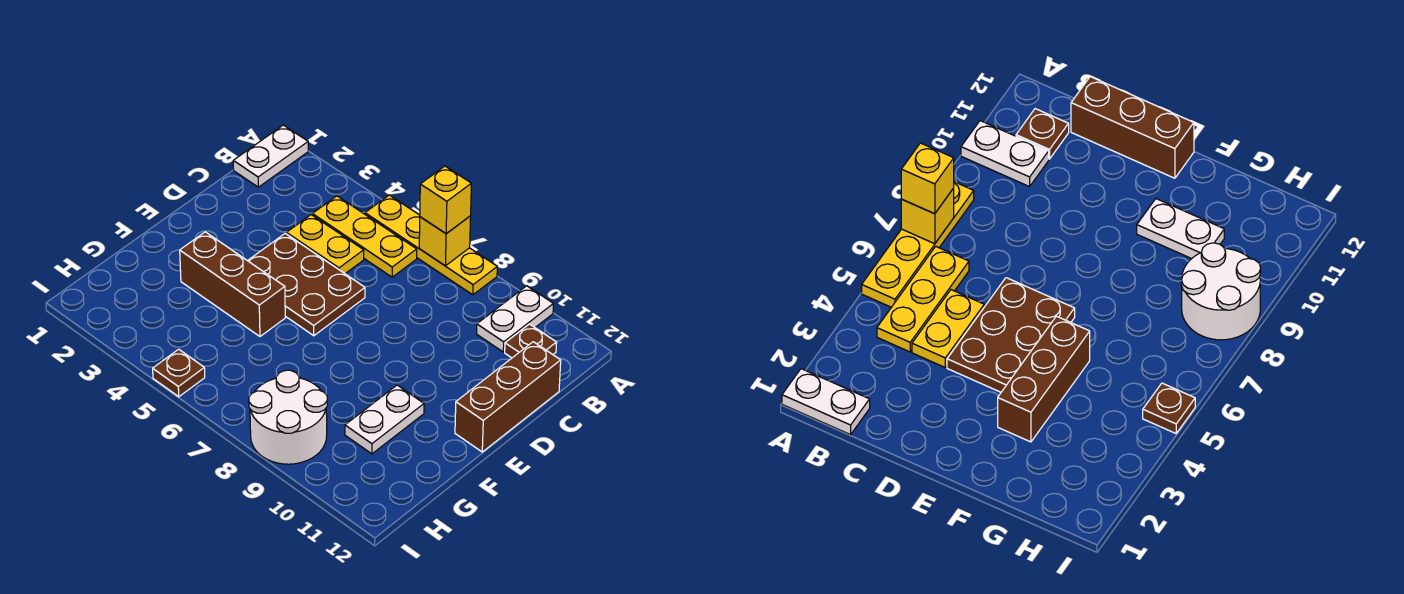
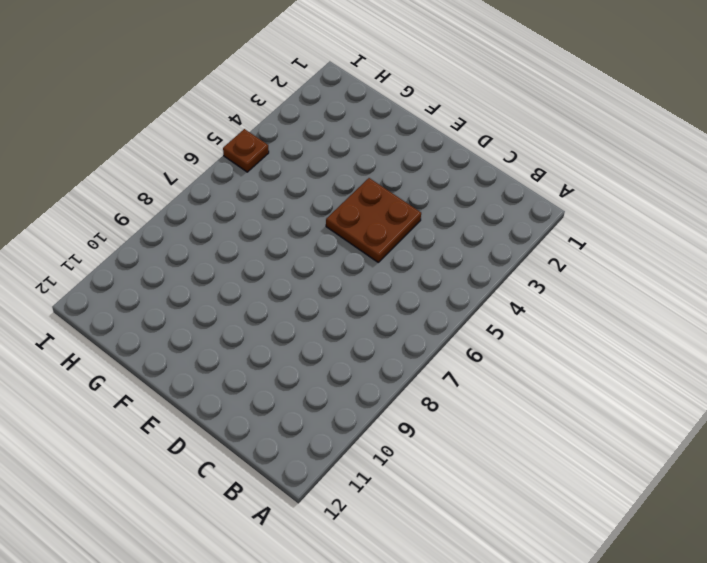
brown 2x2 plate [326,178,421,262] -> brown 2x3 plate [248,233,365,336]
none -> white 1x2 plate [233,125,308,187]
none -> yellow 1x4 plate [365,195,497,295]
none -> white 1x2 plate [477,286,554,352]

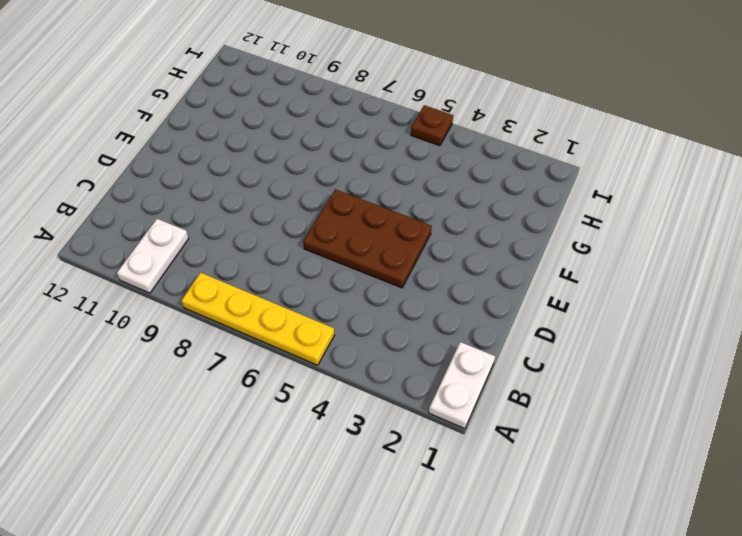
none -> yellow 1x3 plate [312,196,417,277]
none -> brown 1x1 plate [505,324,557,358]
none -> yellow 1x2 plate [286,215,364,274]

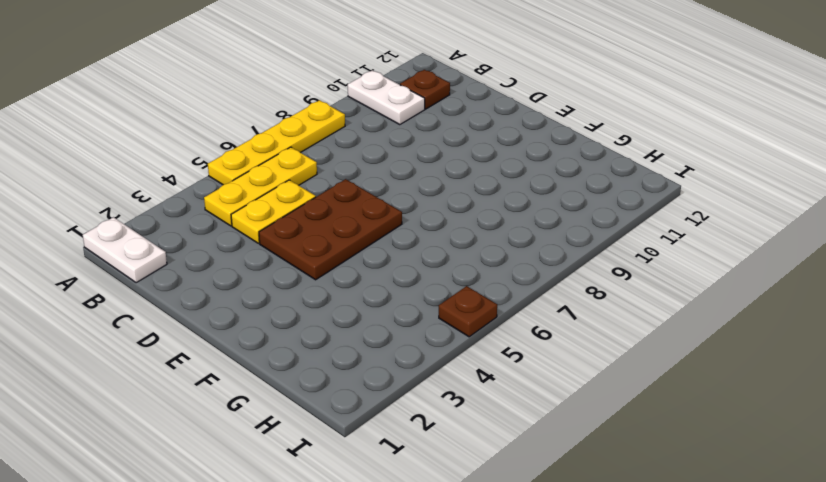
none -> brown 1x3 brick [455,342,561,452]
none -> brown 1x3 brick [180,232,285,336]
none -> white 1x2 plate [345,385,424,454]

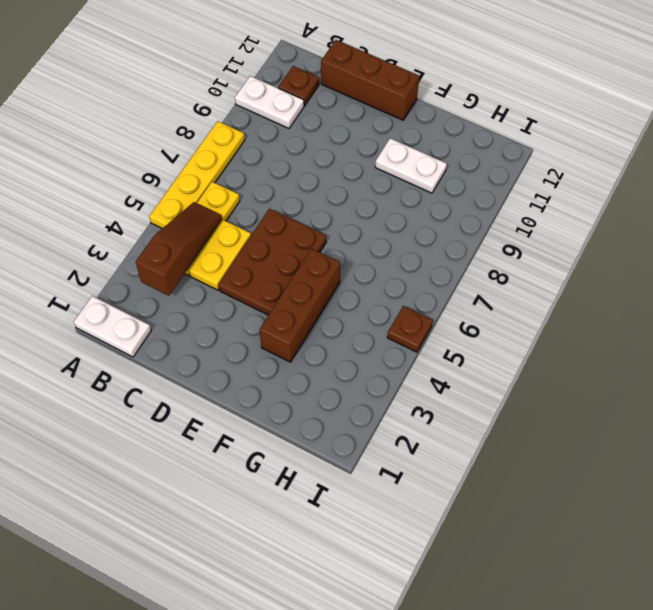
brown 1x3 slope [136,202,222,296] -> none
none -> white 2x2 round brick [249,370,327,464]
none -> yellow 1x1 brick [419,216,471,266]
none -> yellow 1x1 brick [420,166,471,234]

